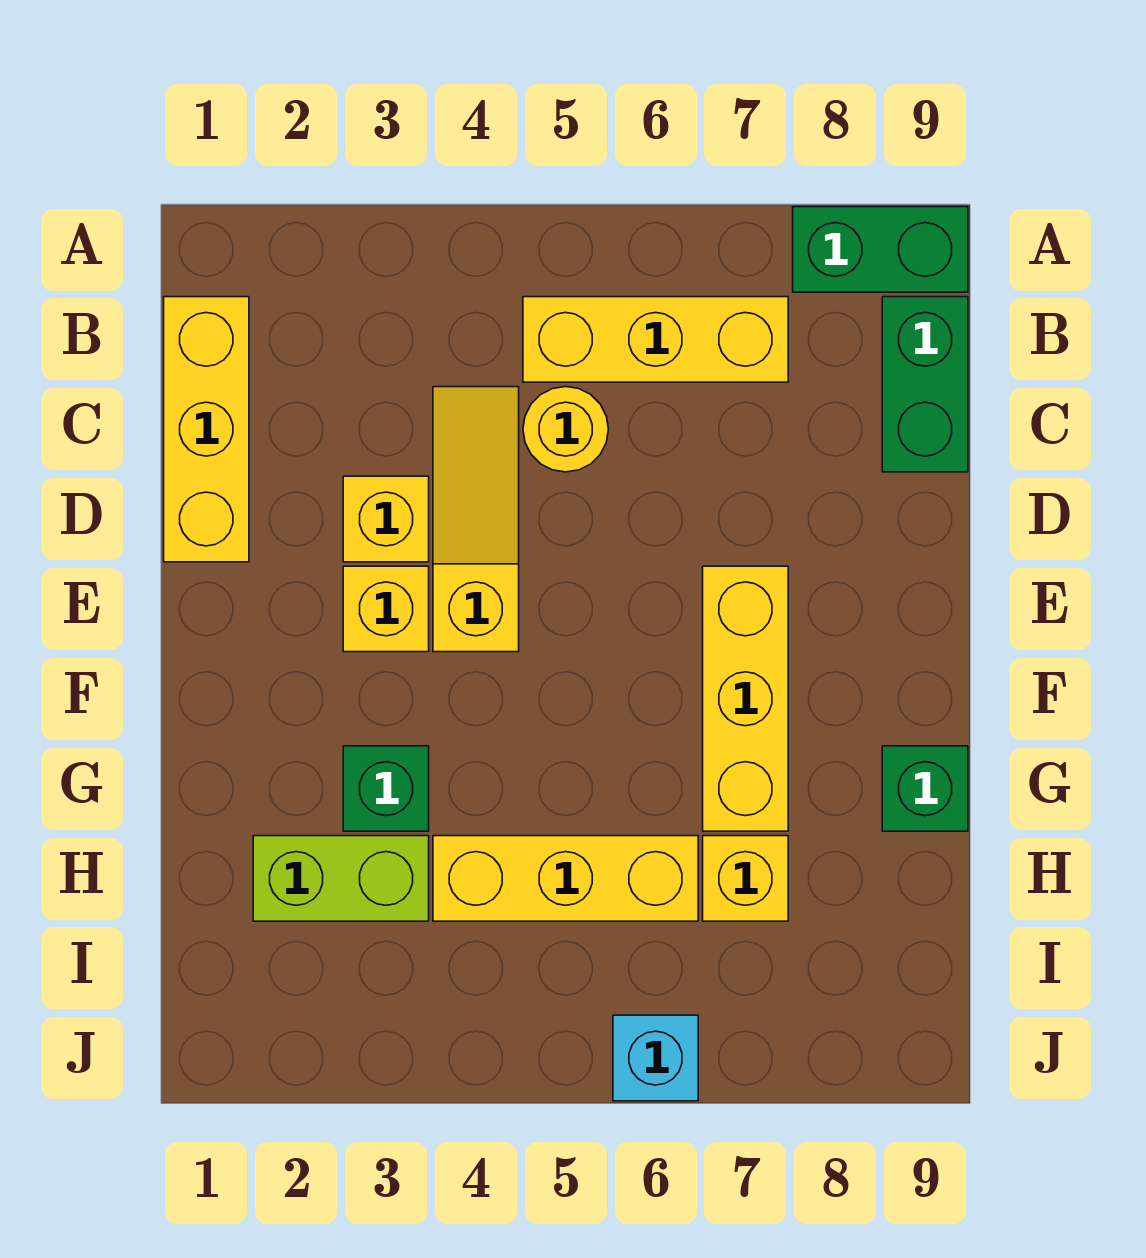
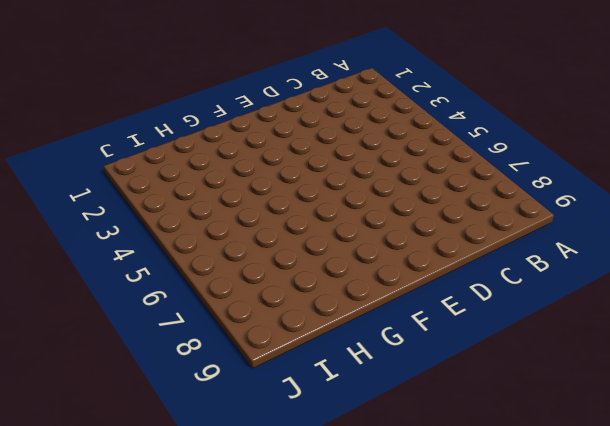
none -> green 1x2 brick [793,207,968,292]
none -> yellow 1x3 brick [164,297,249,562]
none -> yellow 1x3 brick [523,297,788,382]

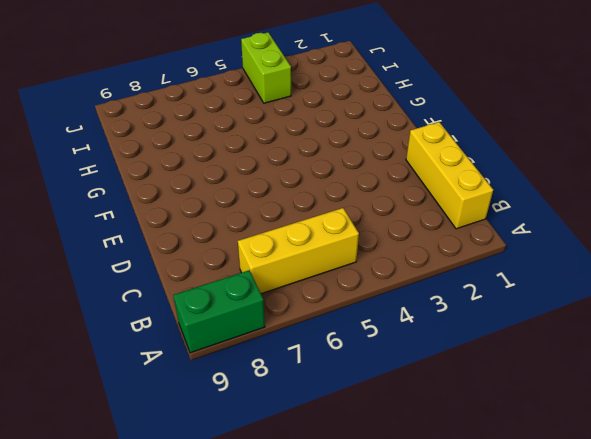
lime 1x2 brick [241,32,291,103] -> lime 1x2 brick turned to [253,836,429,921]
none -> green 1x2 brick [882,297,968,472]
none -> yellow 1x3 slope [433,387,519,652]
none -> yellow 1x1 round brick [523,387,608,472]

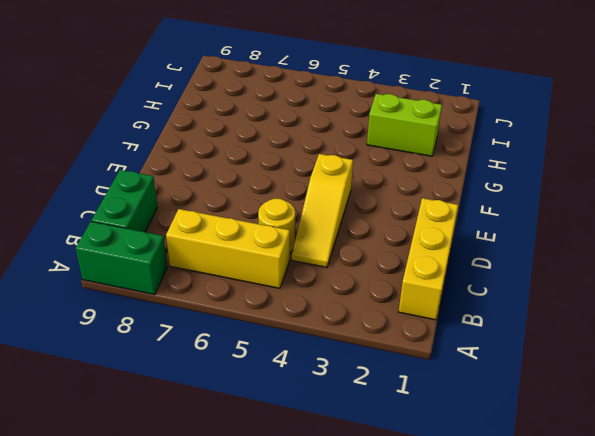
none -> yellow 1x1 brick [343,476,429,562]
none -> yellow 1x1 brick [343,566,429,652]
none -> yellow 1x3 brick [703,566,788,831]

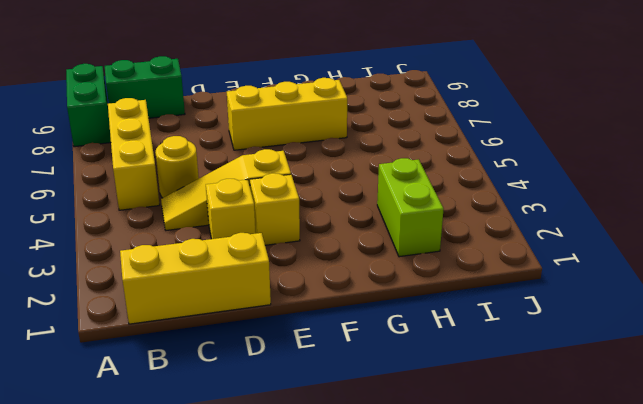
none -> green 1x1 brick [343,746,429,831]
none -> green 1x1 brick [882,746,968,831]
none -> yellow 1x3 brick [433,836,698,921]

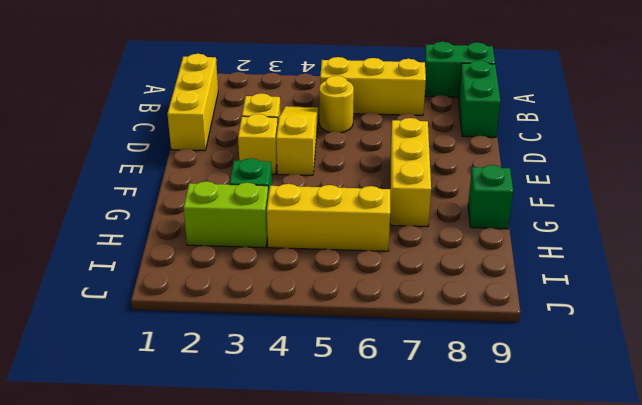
none -> yellow 1x1 brick [703,836,788,921]
none -> cyan 1x1 brick [613,1015,698,1101]

